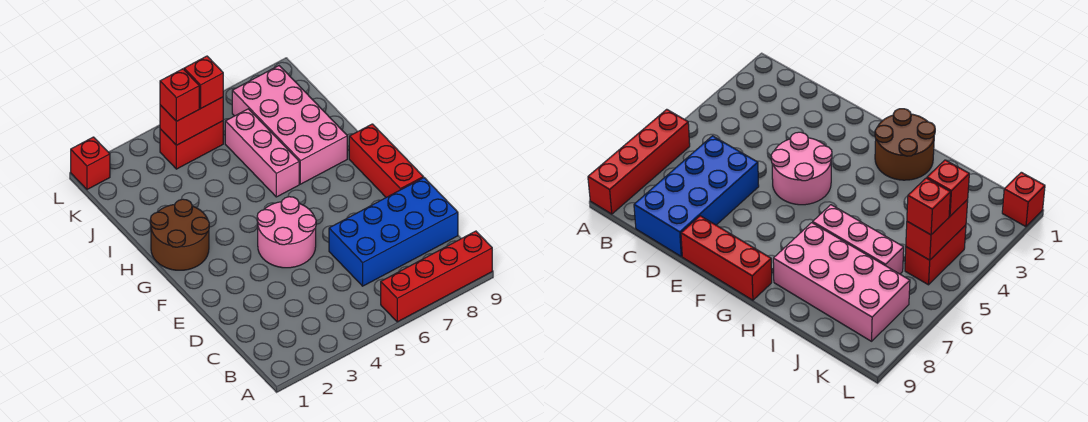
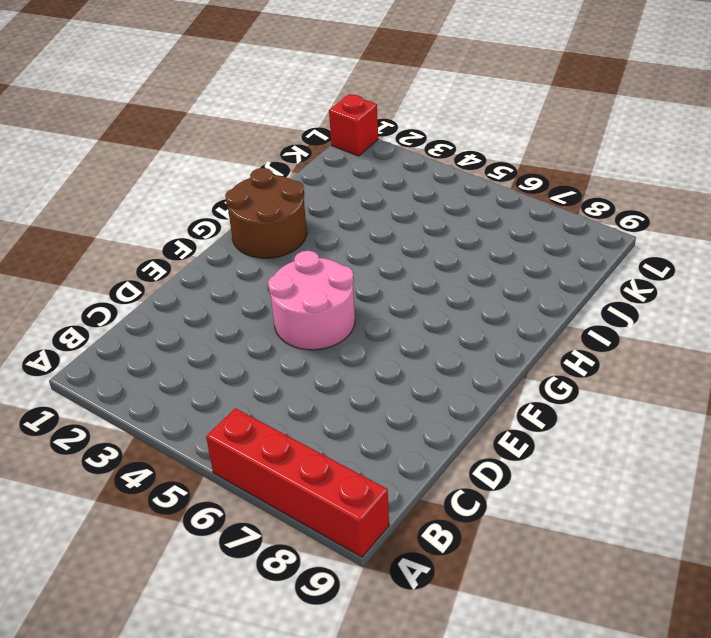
none -> blue 2x4 brick [329,178,458,286]
none -> red 1x3 brick [349,124,423,197]
none -> pink 1x3 brick [225,109,299,197]

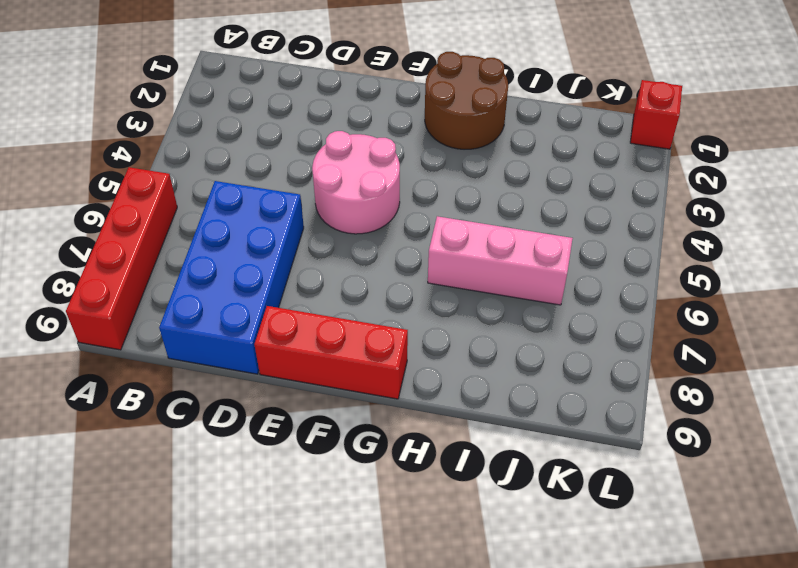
none -> pink 2x4 brick [232,66,347,184]
none -> red 1x2 brick [160,121,223,169]
none -> red 1x2 brick [160,97,223,145]

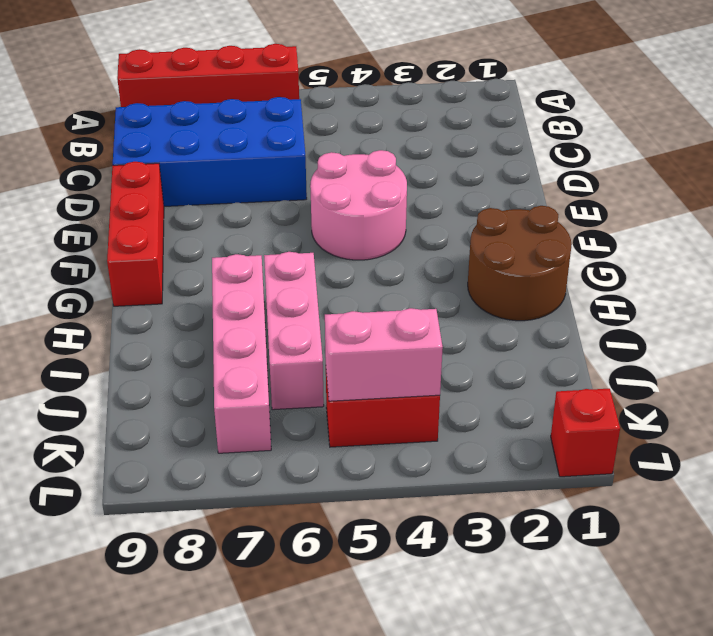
pink 1x4 brick [212,254,271,453] -> pink 2x4 brick [232,66,347,184]
pink 1x2 brick [325,308,443,401] -> red 1x2 brick [160,97,223,145]
none -> red 1x1 brick [160,69,199,121]
none -> red 1x1 brick [184,56,223,109]

